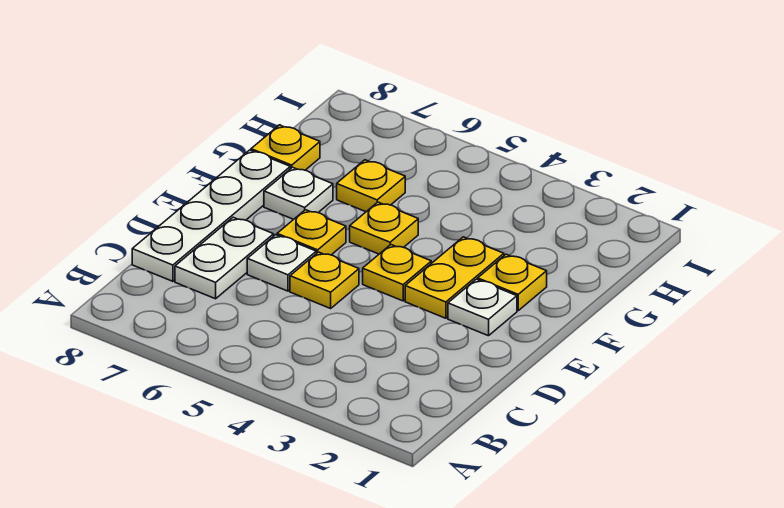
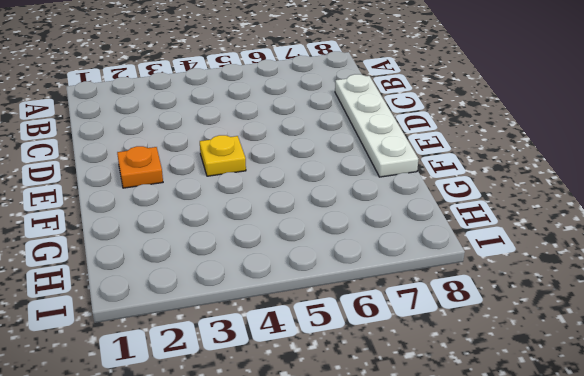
orange 1x1 plate [117,146,163,188] -> white 1x1 plate [448,279,517,336]
none -> white 1x2 plate [175,217,274,299]
none -> yellow 1x1 plate [290,252,359,308]
none -> white 1x1 plate [247,235,316,291]

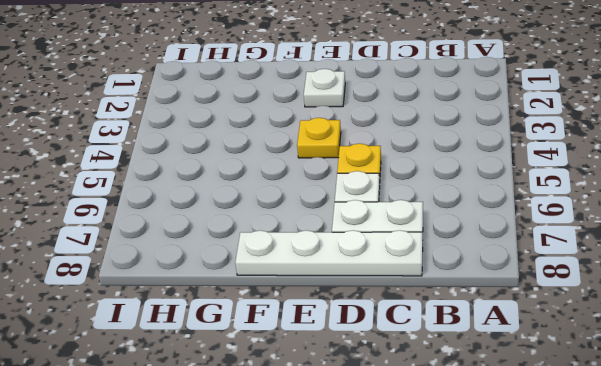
none -> yellow 1x2 plate [405,237,504,318]
none -> yellow 1x1 plate [277,210,346,255]
none -> yellow 1x1 plate [478,254,547,311]

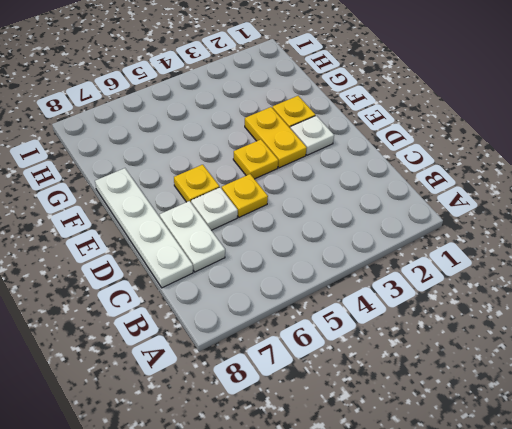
none -> yellow 1x1 plate [350,202,418,254]
none -> white 1x1 plate [264,167,333,219]
none -> yellow 1x1 plate [337,160,405,212]

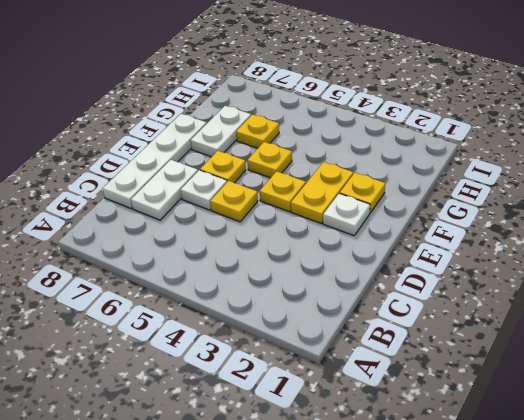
white 1x2 plate [191,106,251,157] -> white 1x1 plate [264,167,333,219]
none -> yellow 1x1 plate [251,125,320,170]

